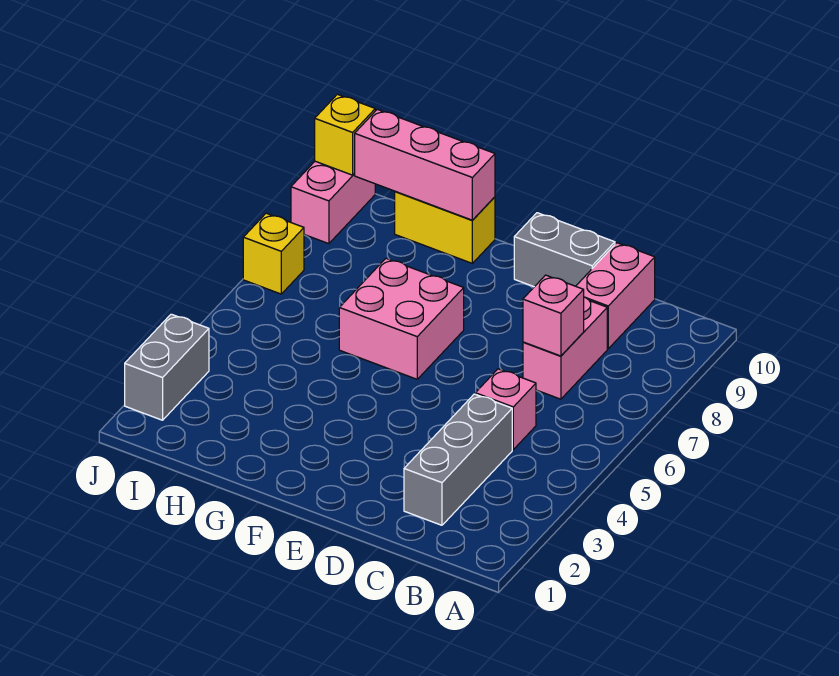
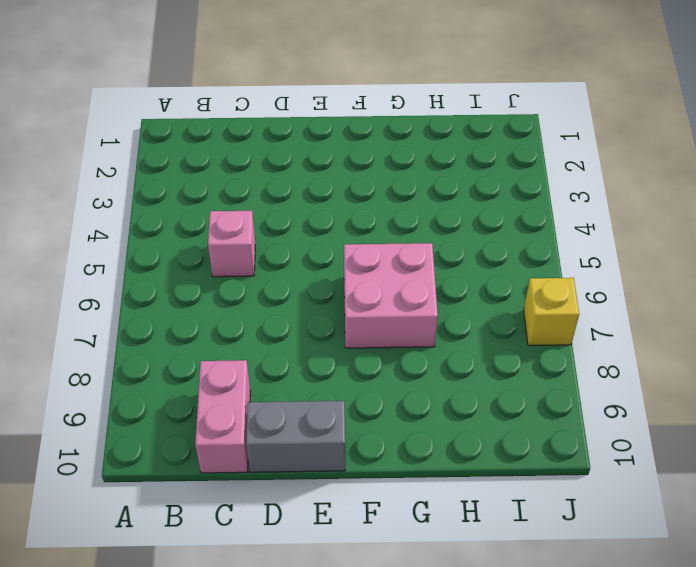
none -> grey 1x3 brick [404,394,512,525]
none -> pink 1x2 brick [523,297,607,399]
none -> yellow 1x2 brick [395,191,495,263]

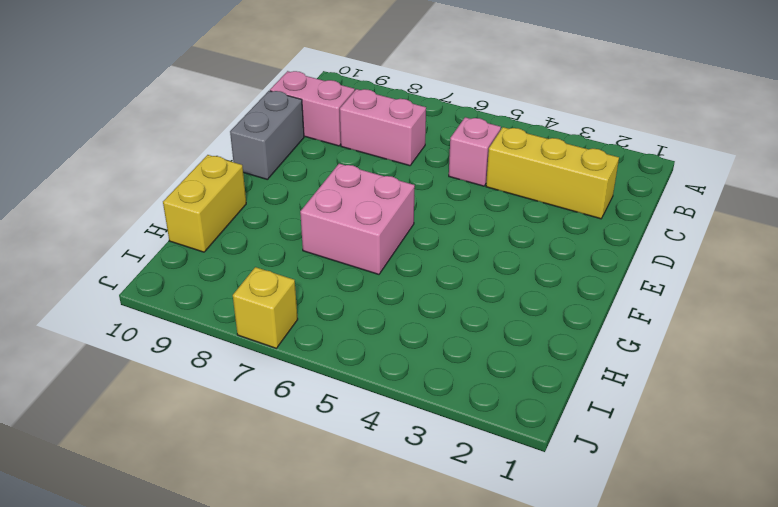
yellow 1x3 brick [486,127,619,219] -> grey 1x3 brick [404,394,512,525]
none -> grey 1x2 brick [125,314,209,420]
none -> pink 1x2 brick [291,161,375,244]
none -> pink 1x1 brick [523,275,584,356]

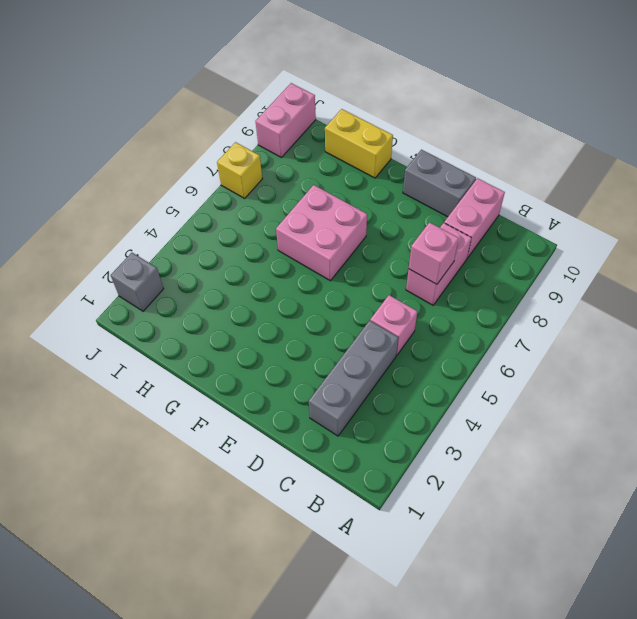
grey 1x1 brick [111,253,164,311] -> grey 1x2 brick [125,314,209,420]
none -> pink 1x3 brick [355,109,495,220]
none -> yellow 1x1 brick [315,94,375,175]

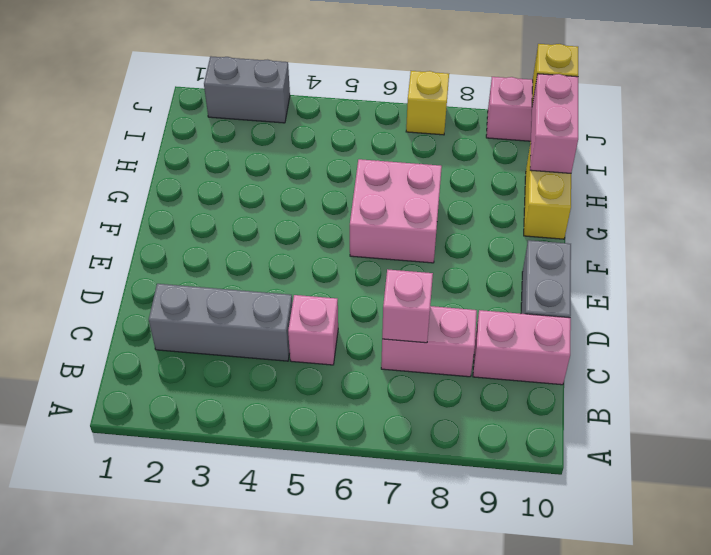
pink 1x2 brick [530,74,578,173] -> pink 1x3 brick [355,109,495,220]

